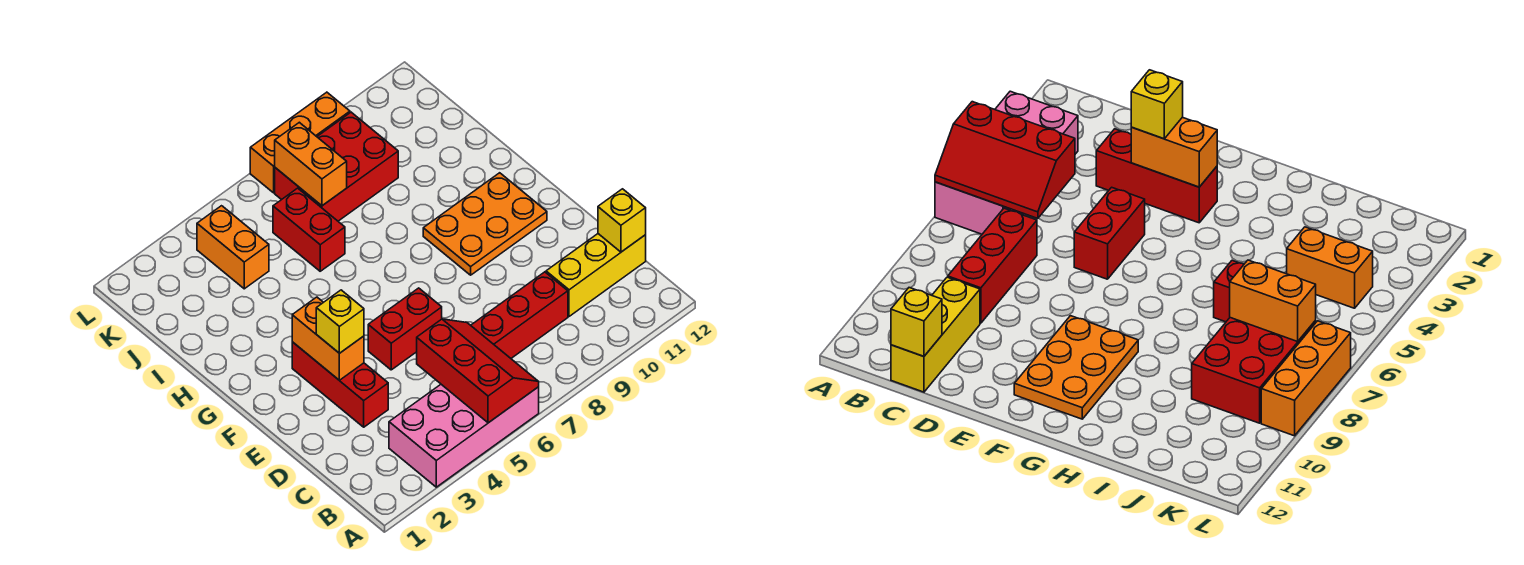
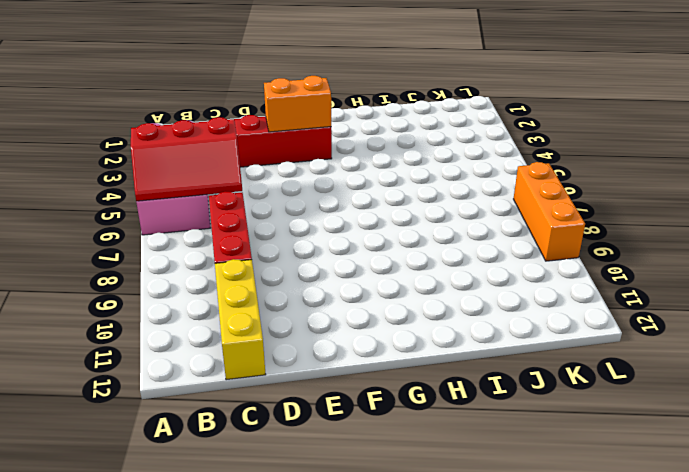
none -> red 1x2 brick [368,288,442,370]
none -> orange 2x3 plate [423,173,547,275]
none -> red 1x2 brick [273,188,345,271]

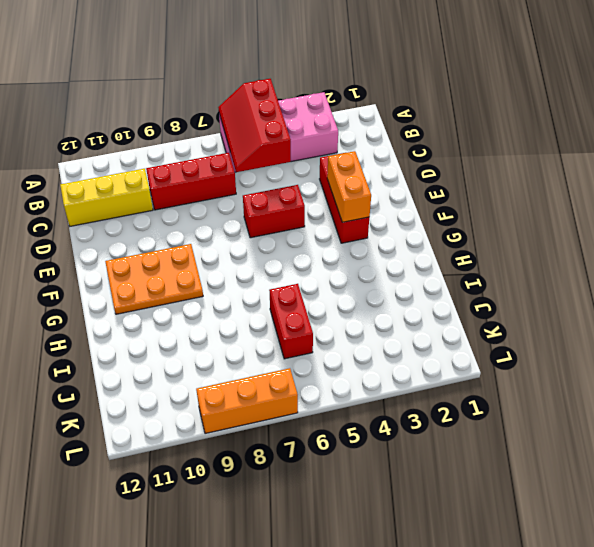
none -> orange 1x2 brick [197,206,269,289]
none -> red 2x3 brick [275,112,398,221]
none -> yellow 1x1 brick [598,189,646,252]

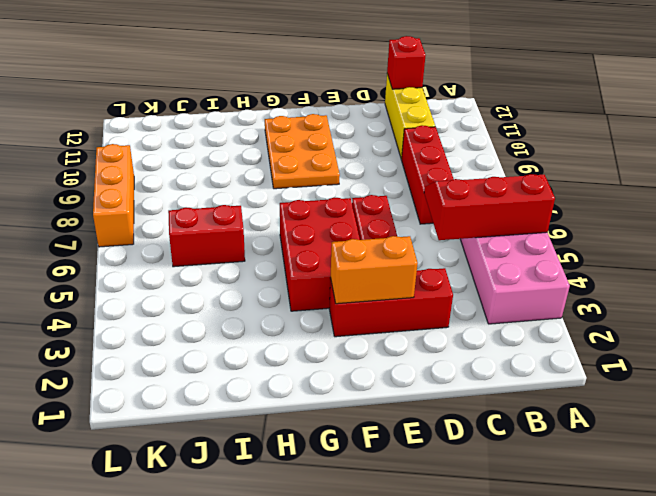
red 1x1 brick [387,36,426,89] -> yellow 1x1 brick [598,189,646,252]
red 2x3 brick [280,197,360,311] -> red 2x3 brick moved to [275,112,398,221]
none -> orange 1x2 brick [197,206,269,289]
none -> orange 1x2 brick [275,122,347,206]
none -> yellow 1x1 brick [316,290,364,353]

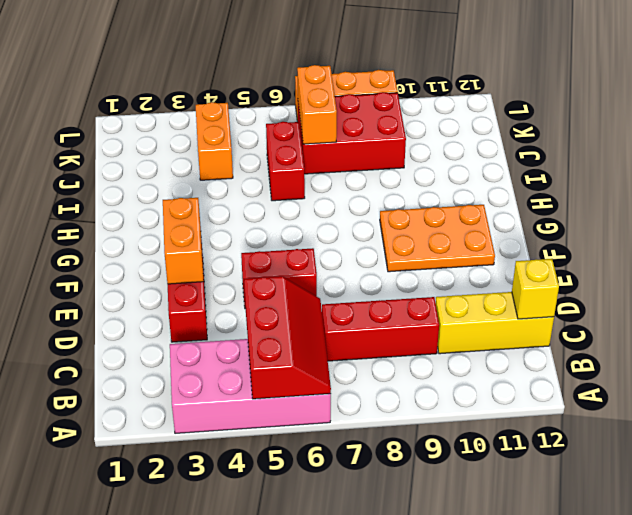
none -> yellow 1x1 brick [316,290,364,353]

